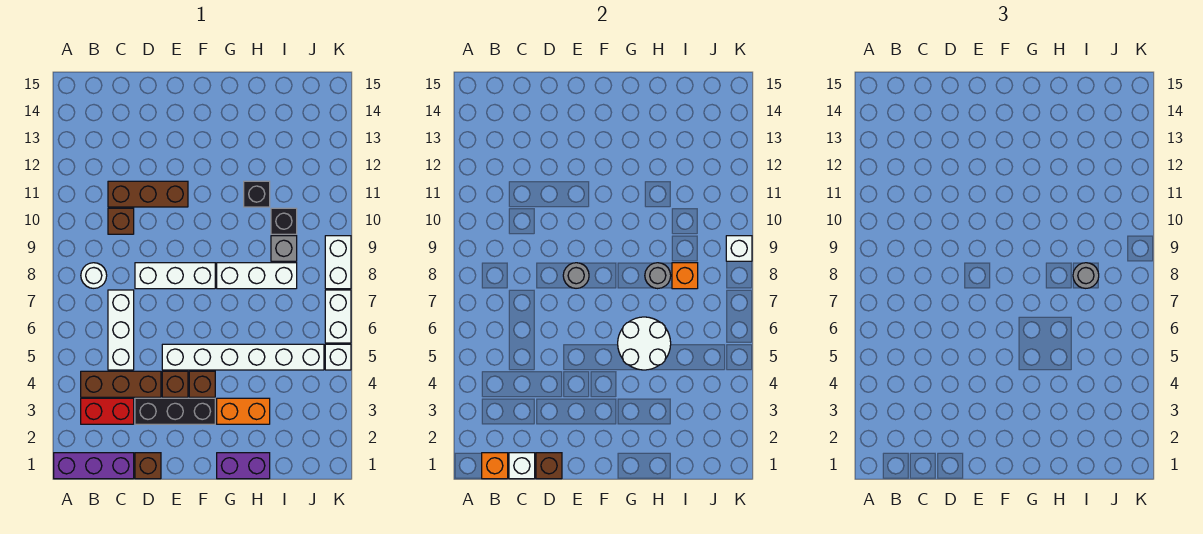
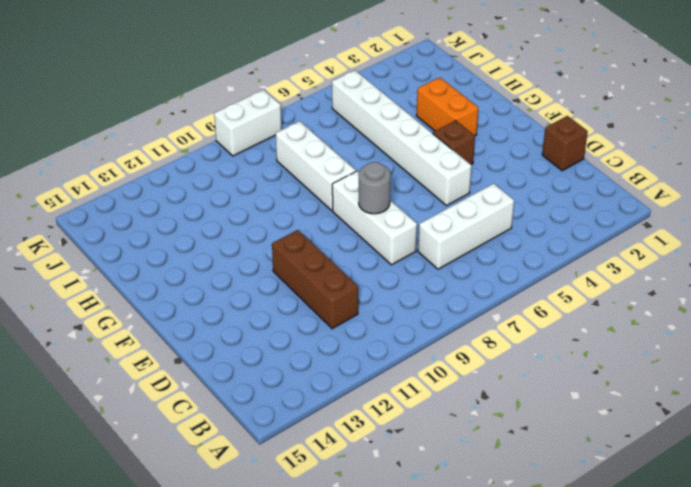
none -> purple 1x3 brick [54,453,134,479]
none -> red 1x2 brick [81,398,134,424]
none -> brown 1x3 brick [81,371,161,397]
none -> white 1x1 round brick [81,263,107,288]

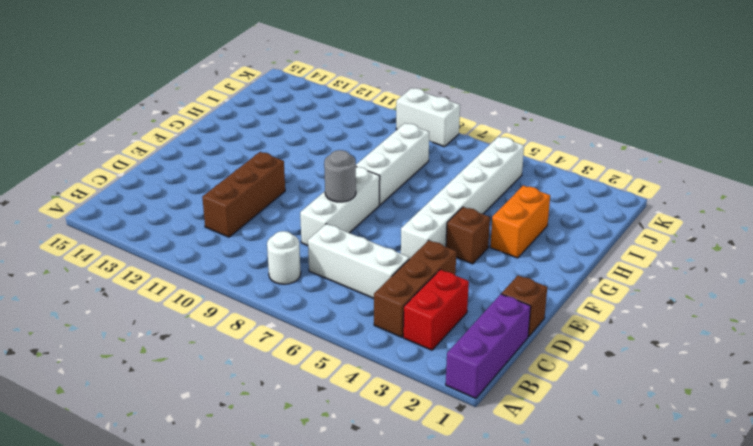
none -> brown 1x1 brick [108,208,134,234]
none -> black 1x3 brick [135,398,215,424]
none -> brown 1x1 brick [162,371,188,397]
none -> purple 1x2 brick [217,453,270,479]

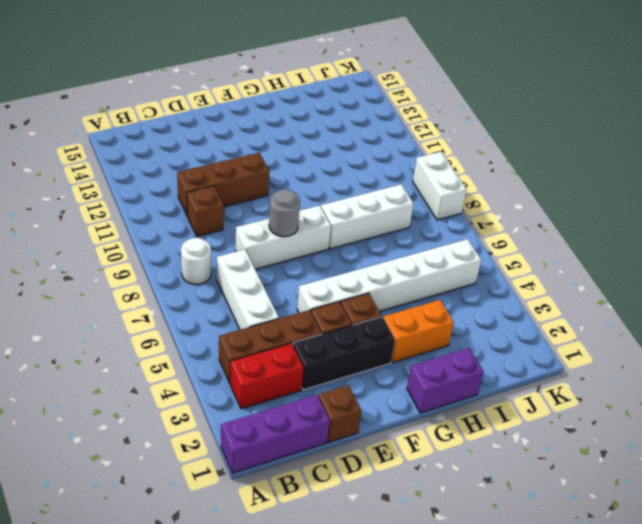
none -> black 1x1 brick [244,181,270,207]
none -> grey 1x1 brick [271,236,297,261]
none -> black 1x1 brick [271,208,297,234]
none -> white 1x1 brick [325,344,351,370]

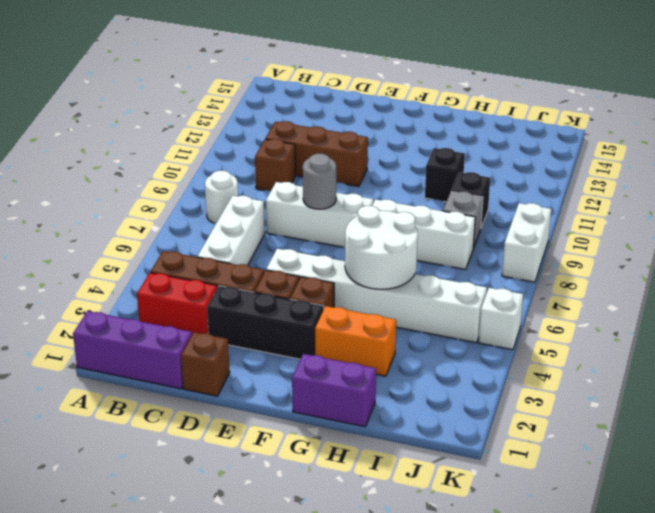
none -> white 1x2 brick [325,290,351,343]
none -> orange 1x1 brick [482,453,508,479]
none -> white 1x1 brick [509,453,535,479]
none -> brown 1x1 brick [536,453,562,479]

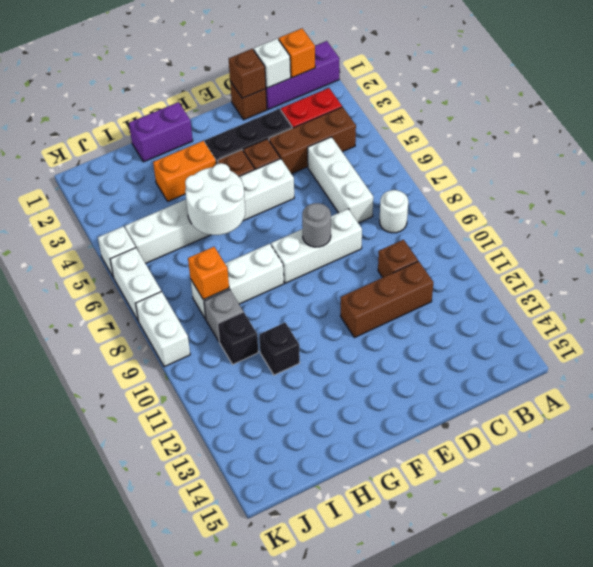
none -> grey 1x1 round brick [645,263,671,289]
none -> white 1x1 brick [726,236,752,261]
none -> grey 1x1 round brick [1073,263,1099,288]

